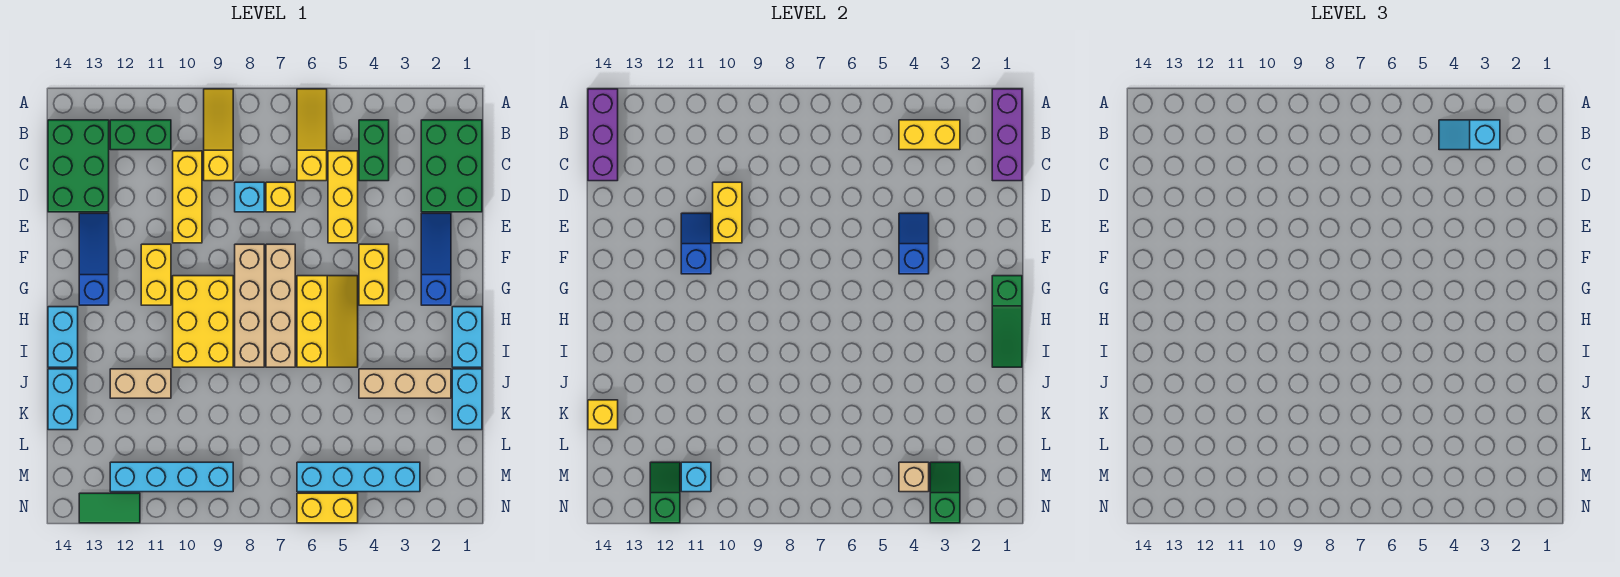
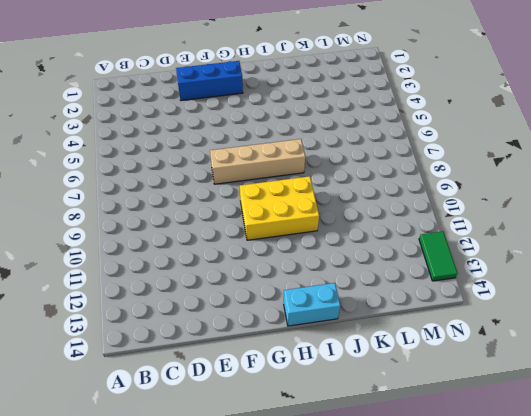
blue 1x3 brick [176,61,243,101] -> blue 1x3 slope [421,213,451,305]
none -> yellow 1x3 slope [297,89,327,181]
none -> yellow 1x3 slope [204,89,233,181]
none -> green 2x3 brick [421,120,482,212]
none -> green 1x2 brick [359,120,389,181]

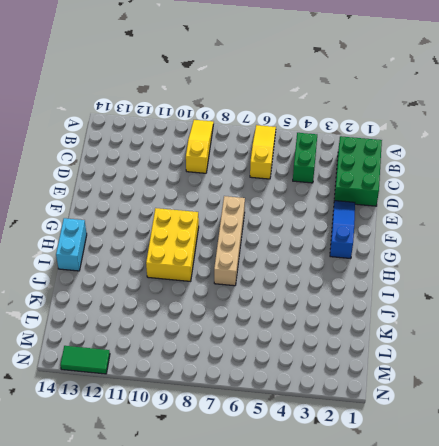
none -> green 1x2 brick [110,120,171,150]
none -> green 2x3 brick [48,120,109,212]
none -> yellow 1x3 brick [328,151,358,243]
none -> yellow 1x3 brick [173,151,202,243]

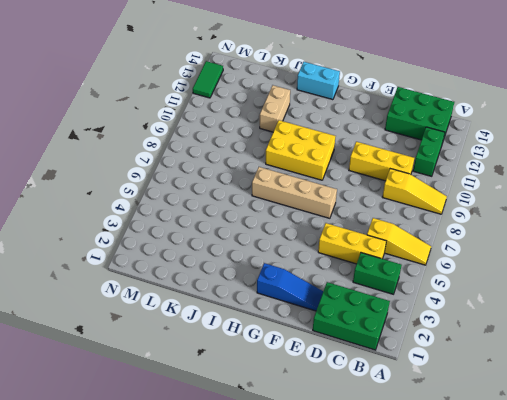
none -> yellow 1x1 brick [266,182,295,212]
none -> cyan 1x1 brick [235,182,264,212]
none -> blue 1x3 slope [79,213,109,305]
none -> yellow 1x2 brick [359,244,389,305]

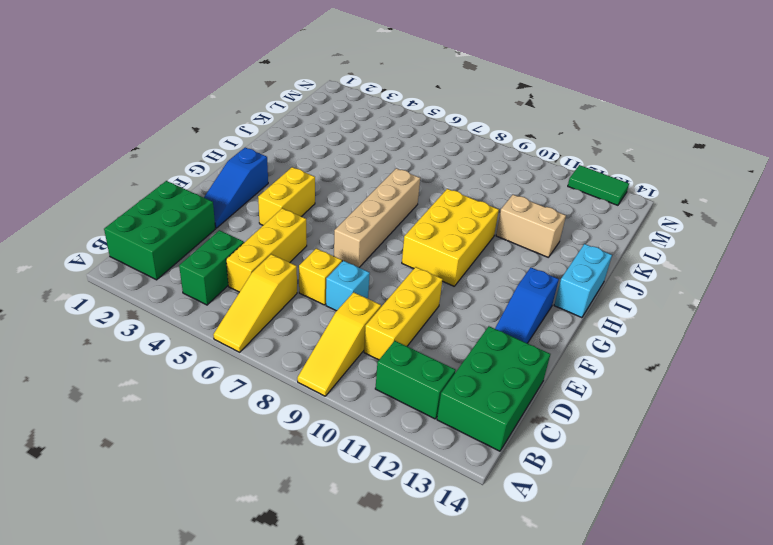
none -> tan 1x4 brick [235,244,264,367]
none -> yellow 1x2 brick [141,244,171,305]
none -> yellow 2x3 slope [297,276,358,367]
none -> cyan 1x2 brick [452,307,482,367]

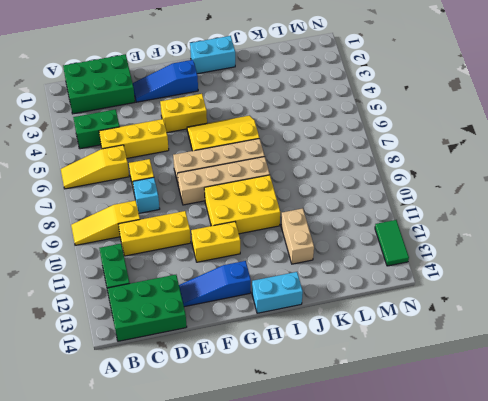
none -> cyan 1x2 brick [452,369,482,430]
none -> tan 1x3 brick [359,369,451,398]
none -> cyan 1x2 brick [48,369,78,430]
none -> cyan 1x4 brick [297,462,420,492]

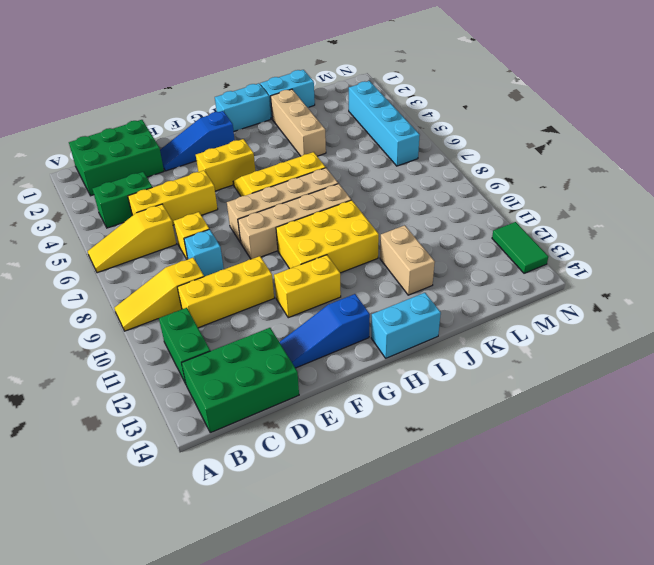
none -> cyan 1x2 brick [48,369,78,430]
none -> cyan 1x4 brick [110,462,233,492]
none -> yellow 1x2 brick [297,493,358,523]
none -> purple 1x3 brick [992,89,1022,181]

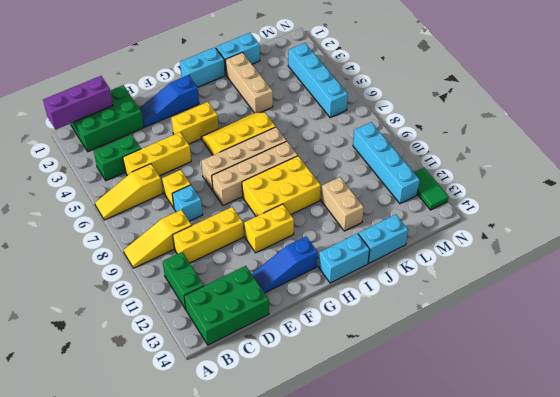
none -> yellow 1x2 brick [297,493,358,523]
none -> purple 1x3 brick [588,89,618,181]
none -> yellow 1x2 brick [899,120,960,150]
none -> yellow 1x2 brick [713,182,742,243]

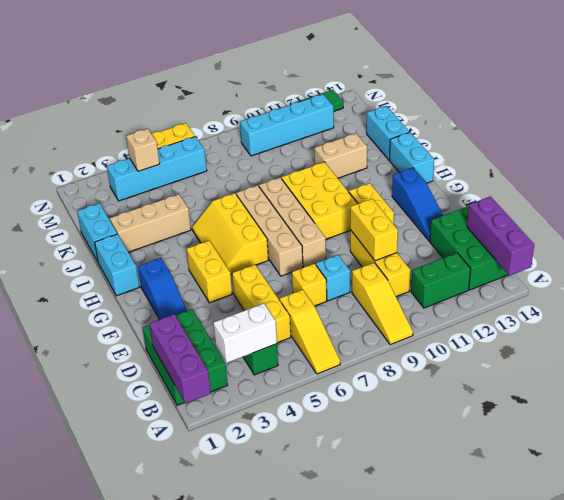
white 1x2 brick [213,303,277,363] -> yellow 1x2 brick [899,120,960,150]
none -> blue 1x2 slope [899,213,929,274]
none -> blue 1x2 slope [681,213,711,274]
none -> green 1x3 slope [992,276,1022,367]
none -> yellow 1x1 brick [588,400,618,430]

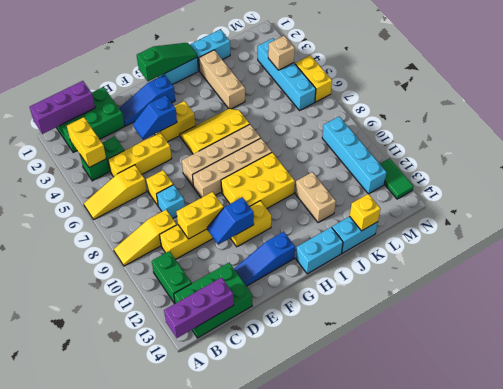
none -> green 1x2 slope [930,462,960,523]
none -> cyan 1x1 brick [681,462,711,492]
none -> green 1x2 slope [650,462,680,523]
none -> cyan 1x2 slope [1439,120,1500,150]

